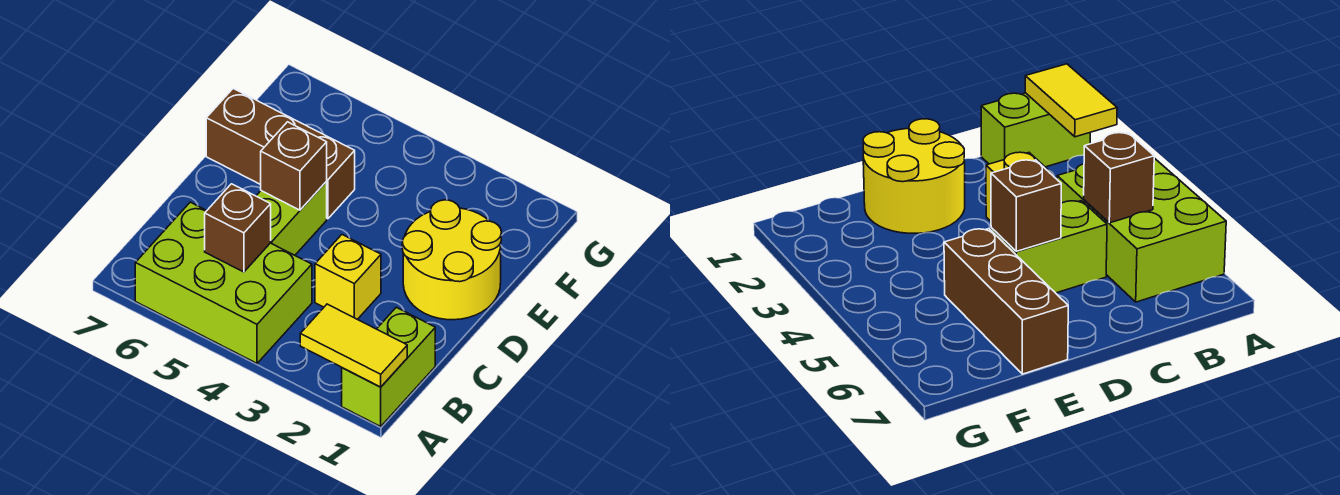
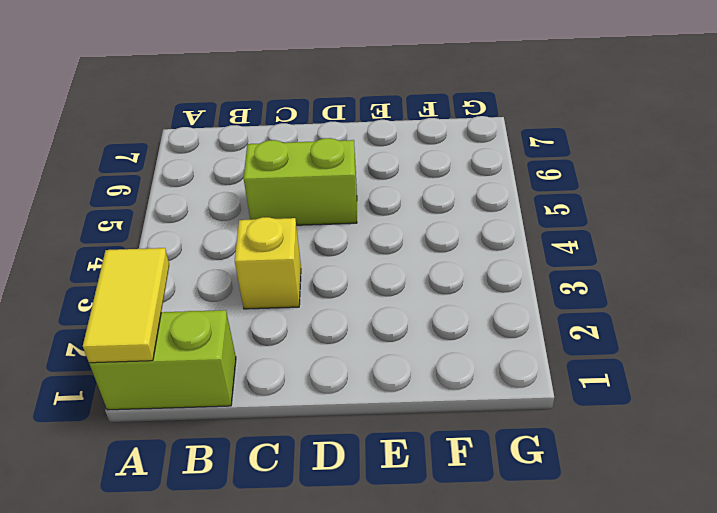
none -> lime 2x3 brick [135,202,312,363]
none -> yellow 2x2 round brick [402,200,501,320]

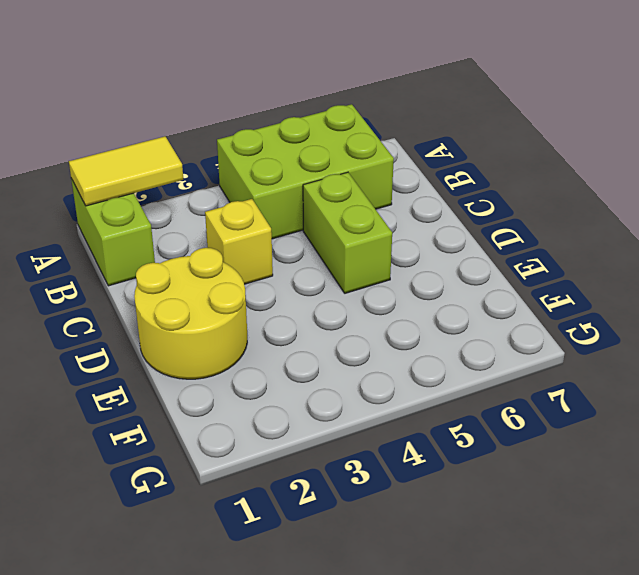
none -> brown 1x3 brick [206,89,355,219]
none -> brown 1x1 brick [205,184,271,272]

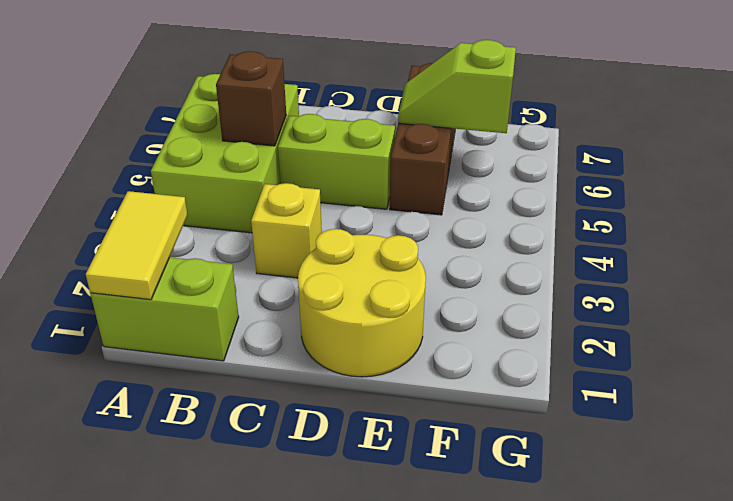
lime 1x2 slope [398,40,516,133] -> none
none -> brown 1x1 brick [261,122,327,210]

